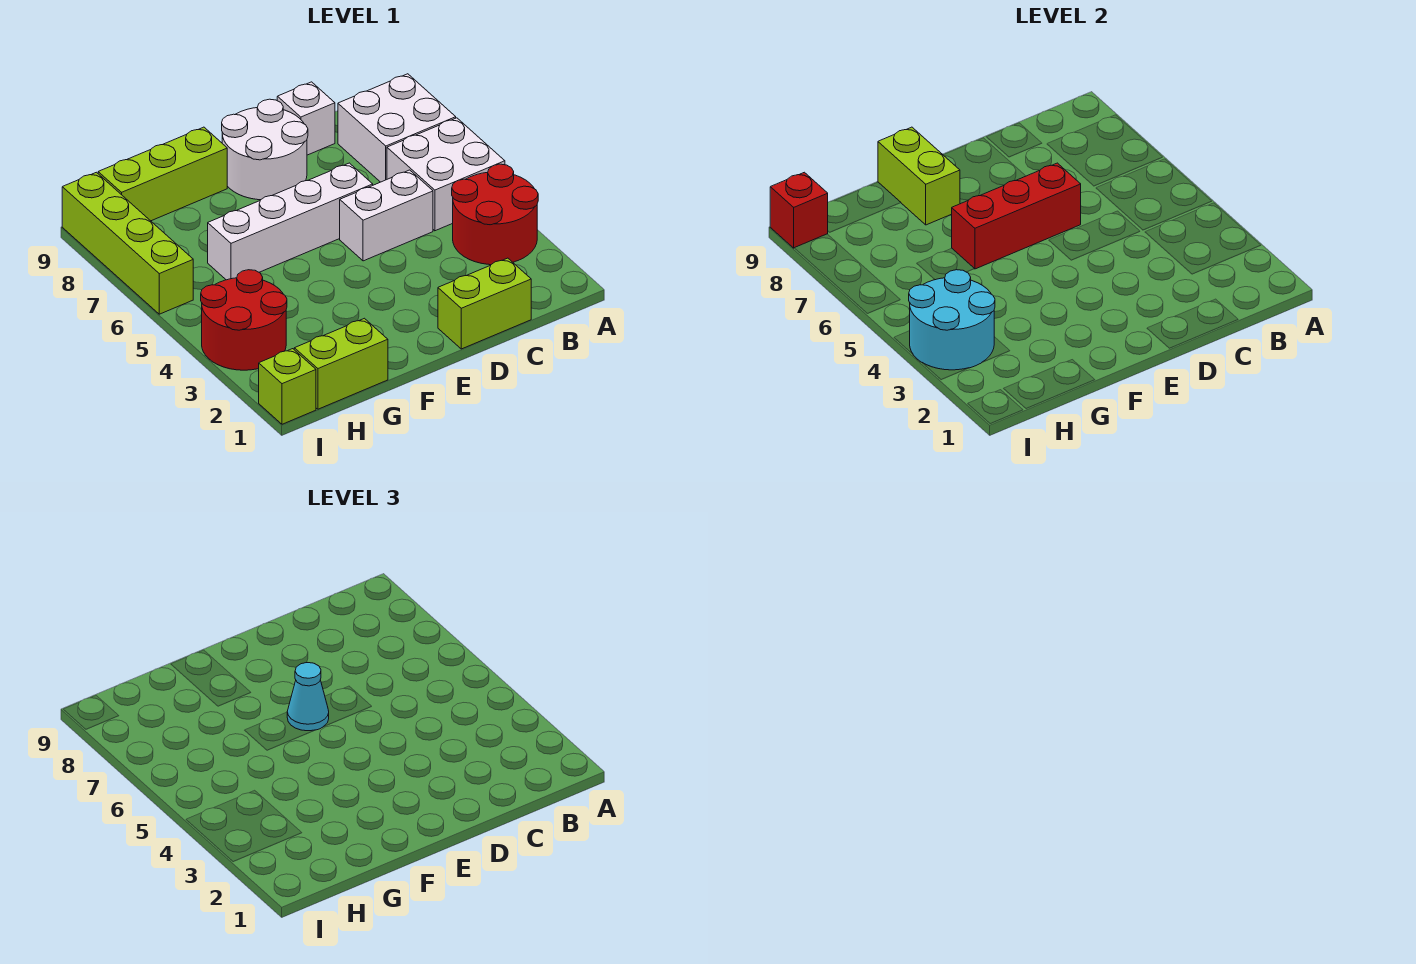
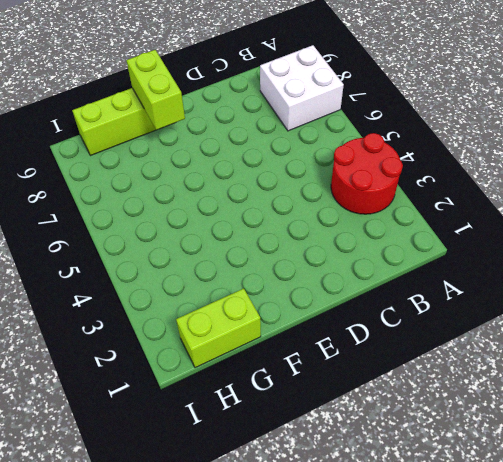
none -> white 2x2 brick [387,118,505,231]
none -> lime 1x2 brick [438,258,531,349]
none -> white 1x2 brick [340,170,433,261]

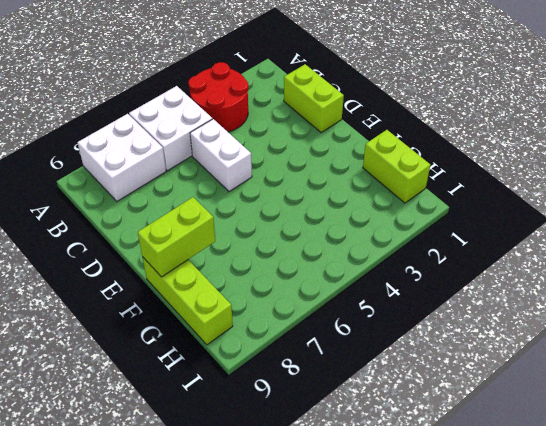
none -> white 1x1 brick [277,82,335,155]
none -> white 1x4 brick [208,163,373,280]
none -> white 2x2 round brick [222,99,308,200]

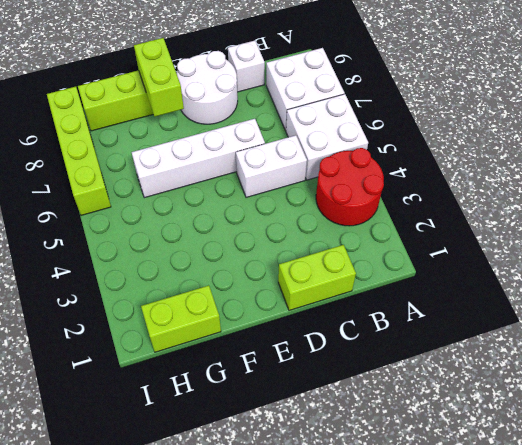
none -> red 2x2 round brick [201,270,287,370]
none -> lime 1x1 brick [259,349,316,424]
none -> red 1x3 brick [952,163,1081,269]

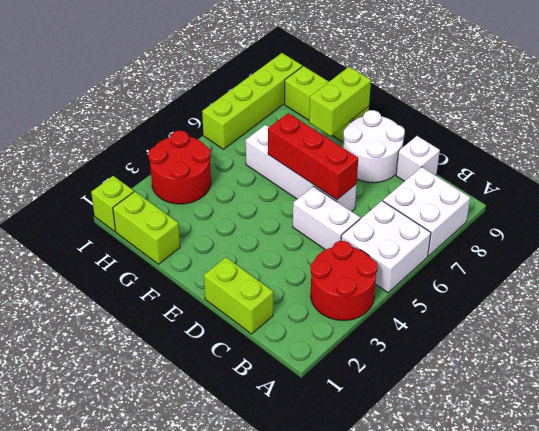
none -> cyan 2x2 round brick [909,270,995,370]
none -> red 1x1 brick [770,172,828,248]
none -> cyan 1x1 cone [287,663,329,731]

